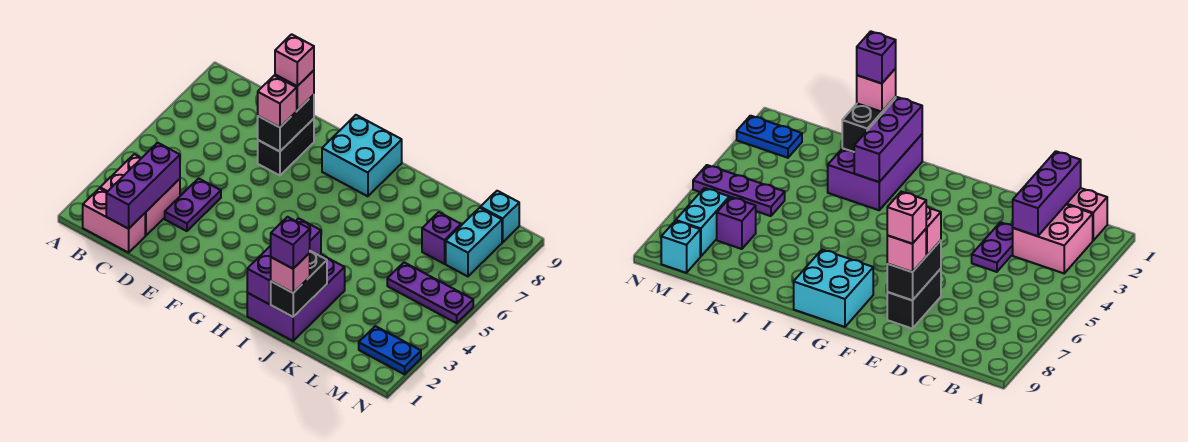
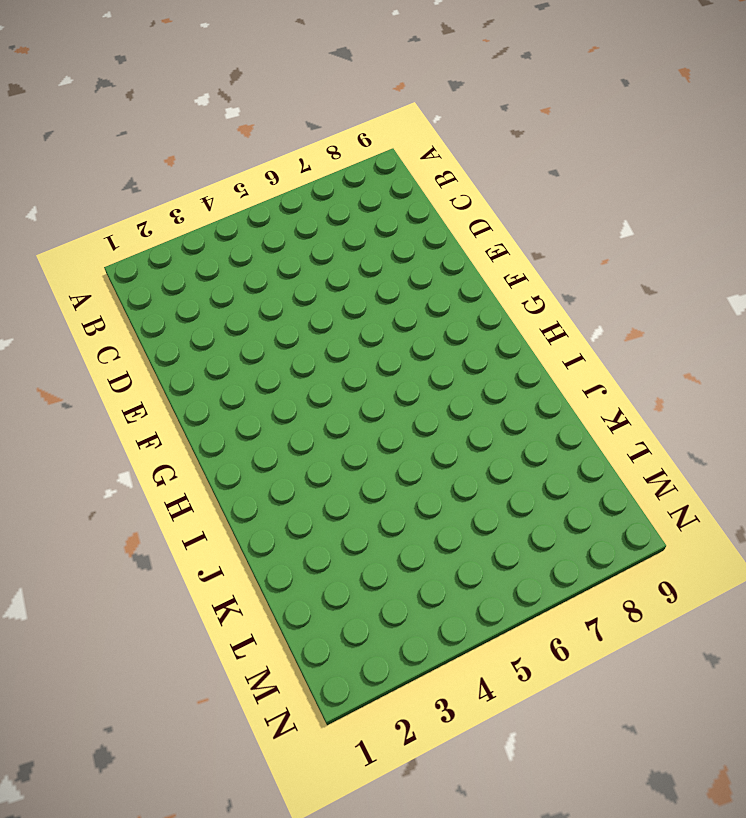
none -> pink 1x2 brick [83,188,145,253]
none -> pink 2x2 brick [100,154,180,236]
none -> purple 1x2 plate [165,178,221,231]

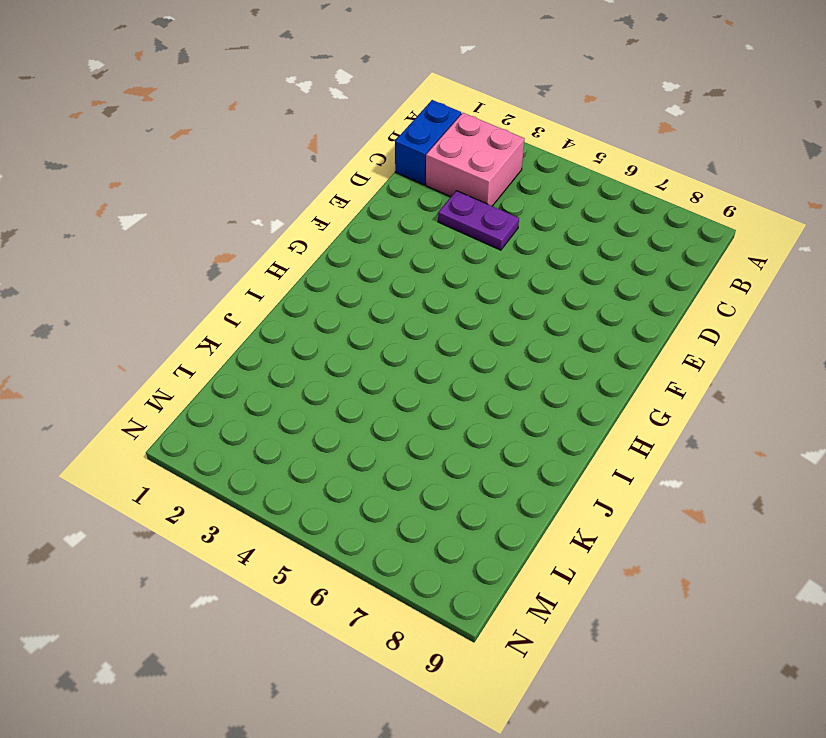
blue 1x2 brick [395,100,461,185] -> pink 1x2 brick [83,188,145,253]
none -> black 1x2 brick [258,119,314,176]
none -> cyan 2x2 brick [322,115,402,196]
none -> purple 2x3 brick [247,255,345,341]

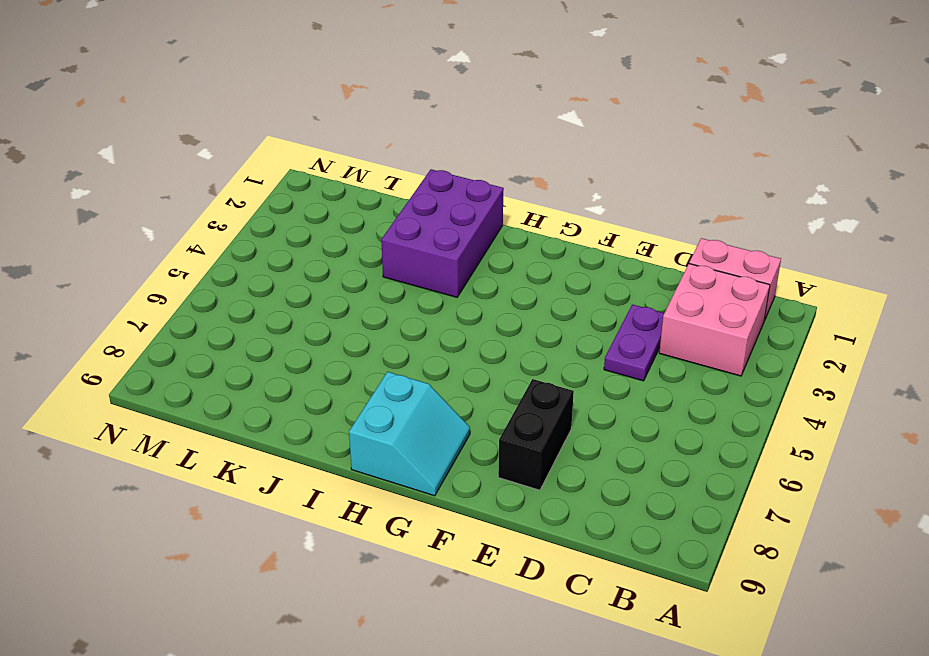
cyan 2x2 slope [349,372,470,496] -> cyan 2x2 brick [322,115,402,196]
none -> purple 1x3 plate [387,262,473,323]
none -> purple 1x1 brick [422,212,461,264]
none -> blue 1x2 plate [359,326,421,374]

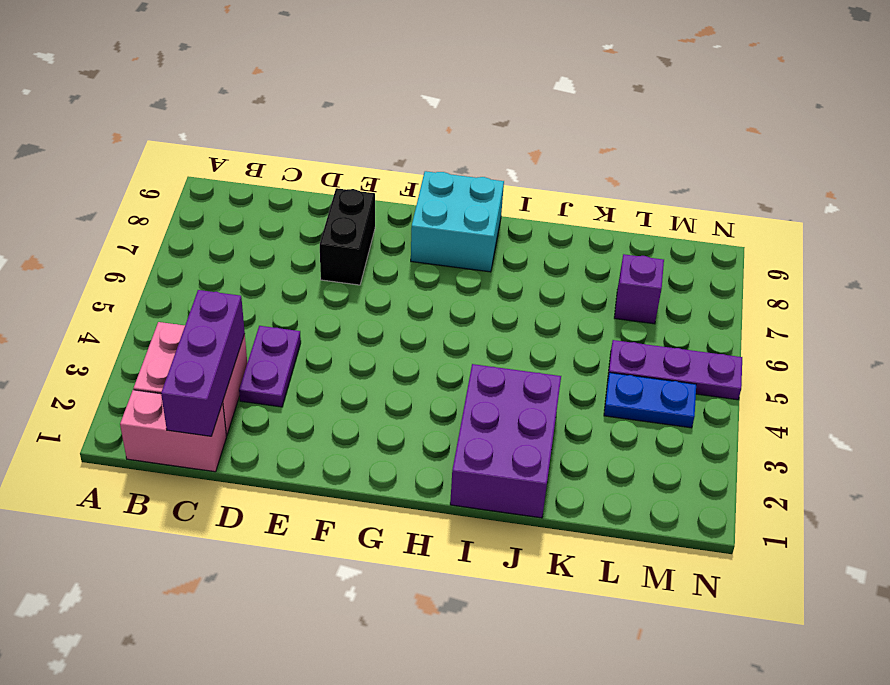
blue 1x2 plate [604,373,696,428] -> blue 1x2 plate moved to [359,326,421,374]
none -> cyan 1x2 brick [446,208,502,276]
none -> cyan 1x1 brick [480,191,519,242]
none -> black 1x2 brick [258,95,314,152]

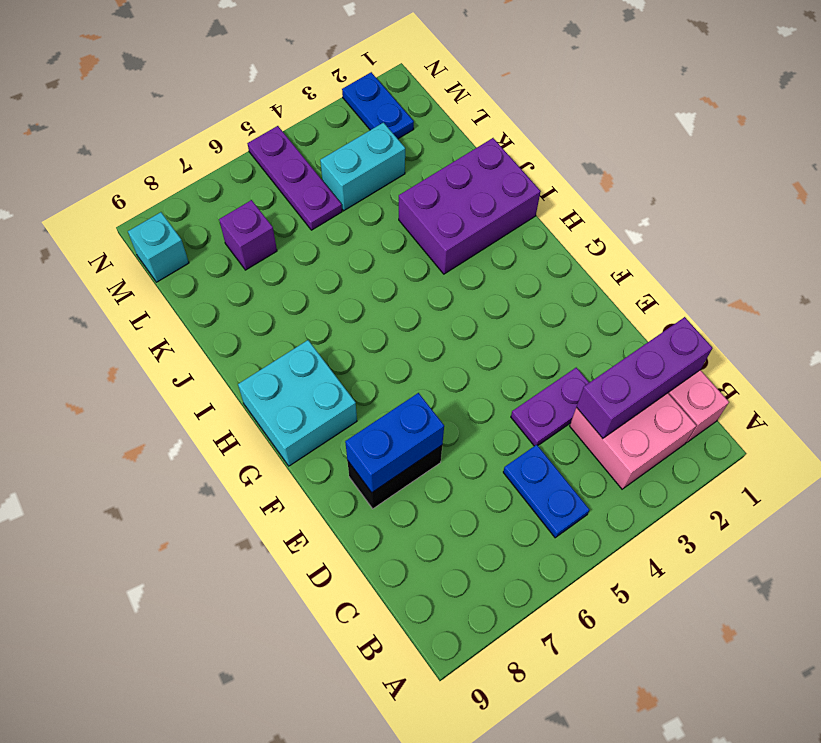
blue 1x2 plate [503,445,590,538] -> none
blue 1x2 brick [345,393,444,492] -> black 1x2 brick [258,95,314,152]
cyan 1x2 brick [320,123,405,211] -> cyan 1x2 brick moved to [446,208,502,276]
none -> purple 1x3 brick [247,218,321,304]
none -> black 1x2 brick [271,251,327,317]
none -> pink 1x1 brick [258,76,297,127]

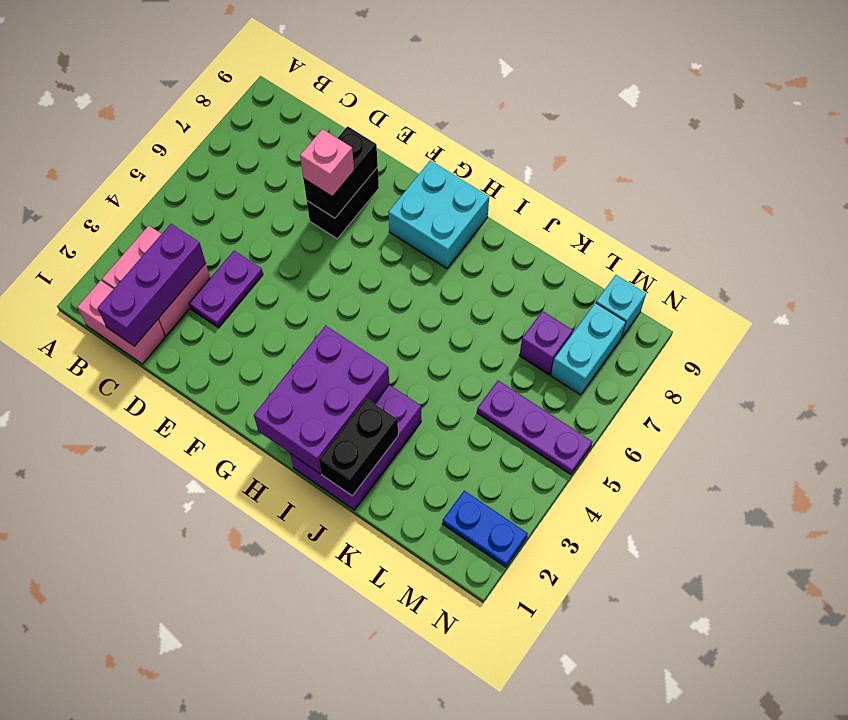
purple 2x3 brick [254,326,389,474] -> purple 1x3 brick [247,218,321,304]
none -> pink 1x1 brick [275,70,314,110]
none -> pink 1x1 brick [271,253,310,293]
none -> pink 1x1 brick [275,34,314,86]

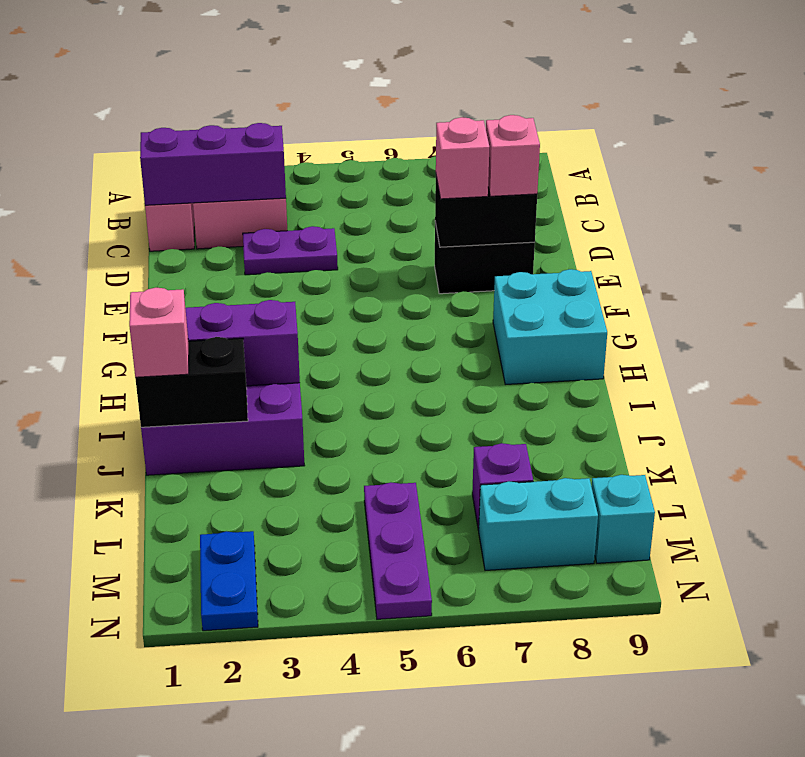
none -> pink 1x1 brick [275,34,314,86]
none -> purple 1x1 brick [271,217,310,269]

